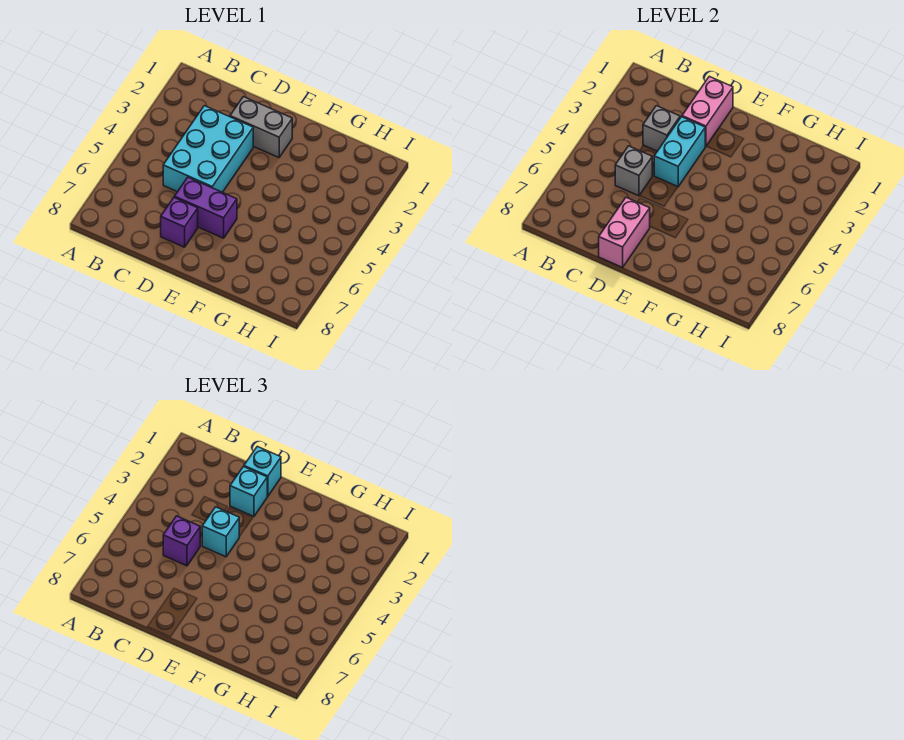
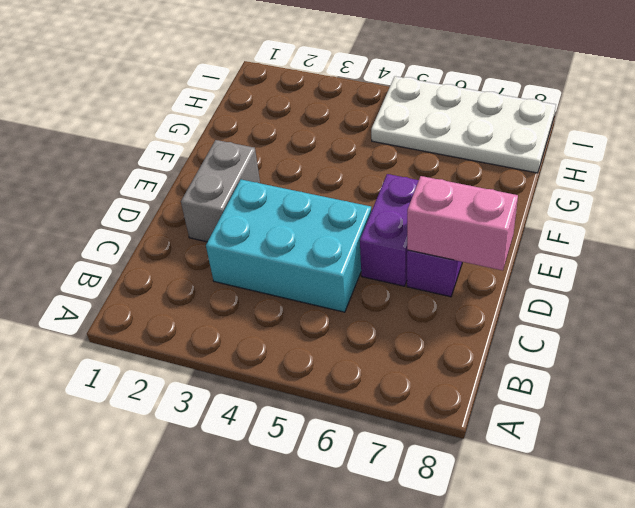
white 2x4 plate [371,76,556,173] -> none
none -> grey 1x1 brick [643,106,680,151]
none -> grey 1x1 brick [615,146,652,196]
none -> pink 1x2 brick [682,76,733,146]

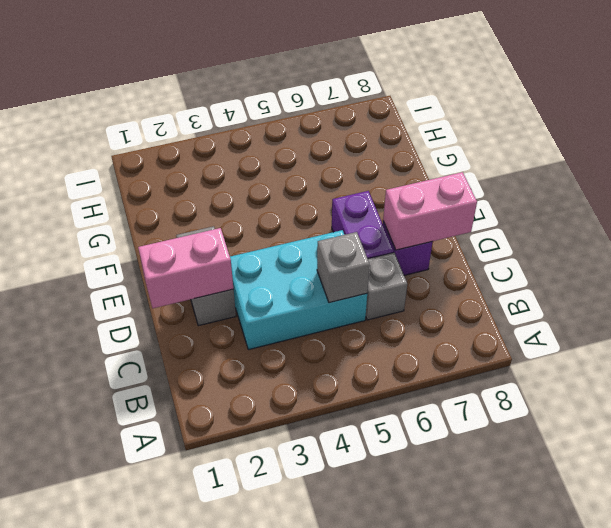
grey 1x1 brick [366,253,407,320] -> grey 1x1 brick moved to [643,106,680,151]
none -> cyan 1x2 brick [654,117,705,187]
none -> purple 1x1 brick [163,516,200,566]
none -> cyan 1x1 brick [244,446,281,496]

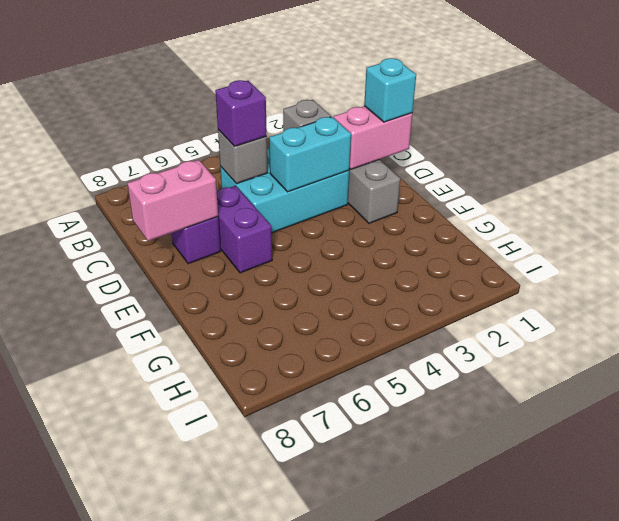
none -> cyan 1x1 brick [230,467,267,516]
none -> cyan 1x1 brick [202,507,239,557]

